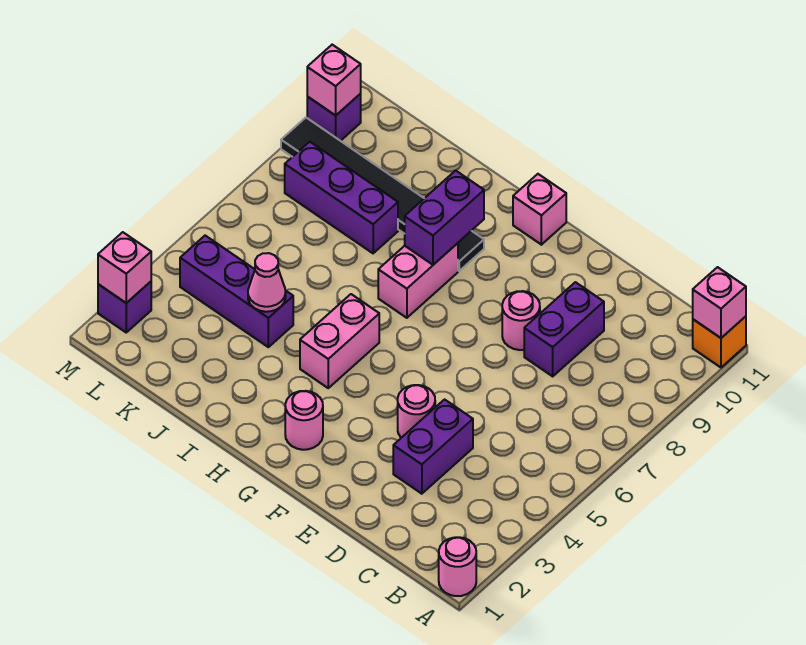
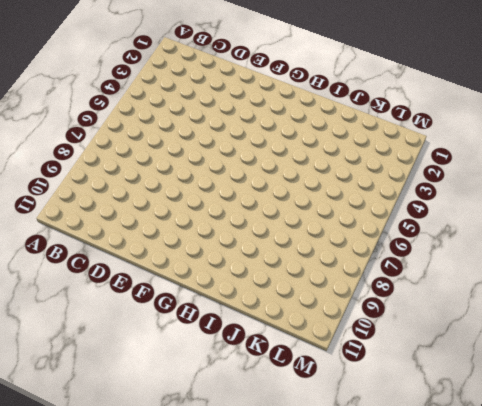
none -> pink 1x1 round brick [439,537,476,596]
none -> orange 1x1 brick [693,316,746,367]
none -> purple 1x2 brick [393,400,473,494]

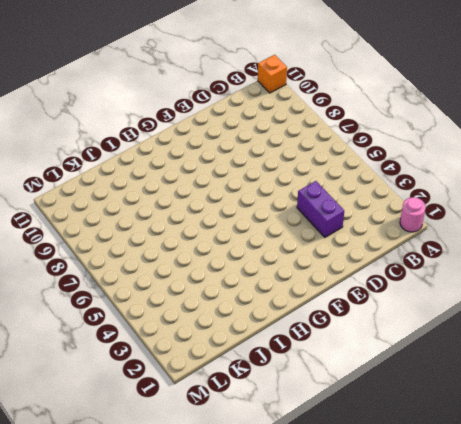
none -> purple 1x2 brick [524,282,604,376]
none -> pink 1x1 round brick [398,385,435,438]
none -> pink 1x1 round brick [502,291,540,350]

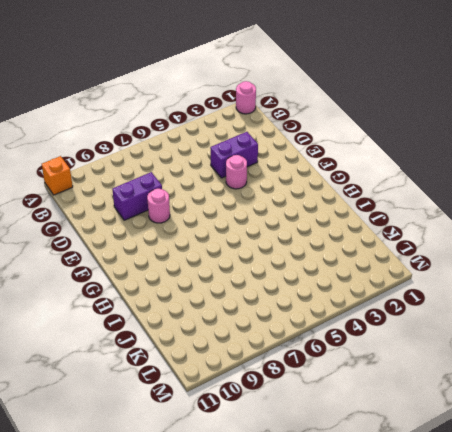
none -> pink 1x1 round brick [285,391,323,450]
none -> pink 1x1 brick [513,174,566,245]
none -> pink 1x2 brick [300,294,379,388]

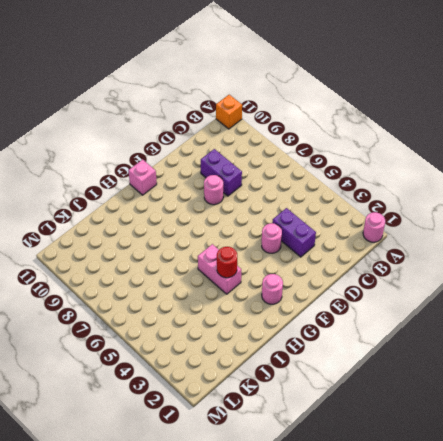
red 1x1 round brick [217,247,237,278] -> none
none -> pink 1x2 brick [378,243,458,318]
none -> black 1x6 tile [281,118,484,271]
none -> purple 1x3 brick [180,236,293,347]

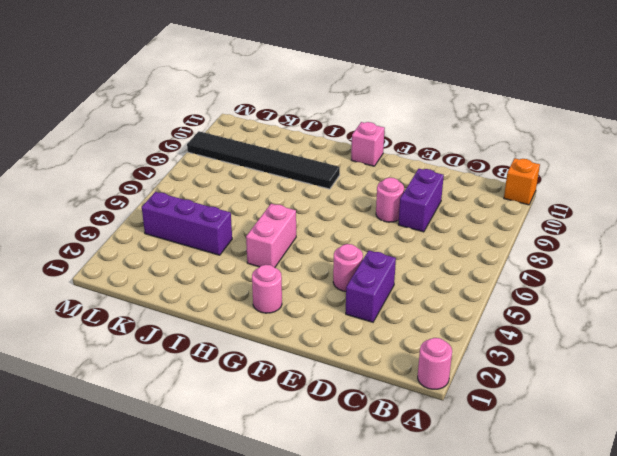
none -> pink 1x2 brick [378,243,458,318]
none -> purple 1x3 brick [285,142,398,253]
none -> purple 1x1 brick [98,282,151,332]

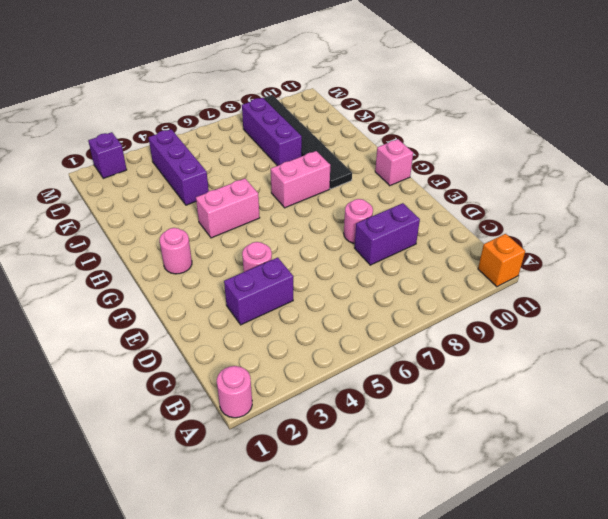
none -> purple 1x1 brick [307,94,361,141]
none -> pink 1x1 brick [693,267,746,338]
none -> purple 1x2 brick [405,171,484,265]

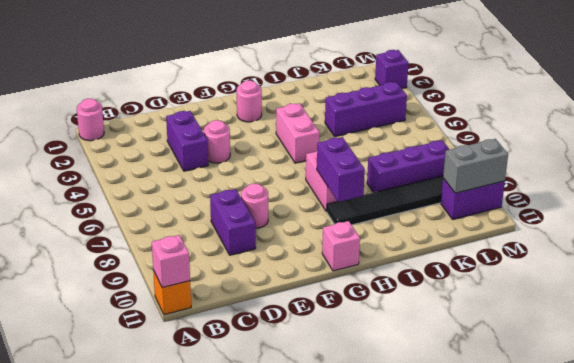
purple 1x2 brick [441,178,505,219] -> purple 1x1 brick [307,94,361,141]
grey 1x2 brick [443,139,508,193] -> pink 1x1 brick [307,45,361,115]
none -> pink 1x1 cone [248,253,286,312]
none -> pink 1x1 brick [98,232,151,303]

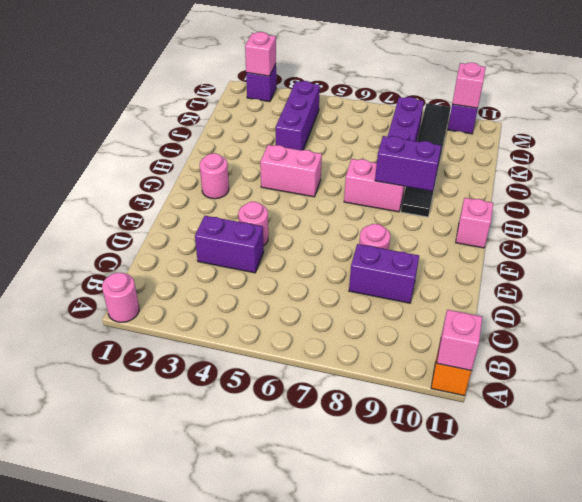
none -> pink 1x1 cone [248,253,286,312]

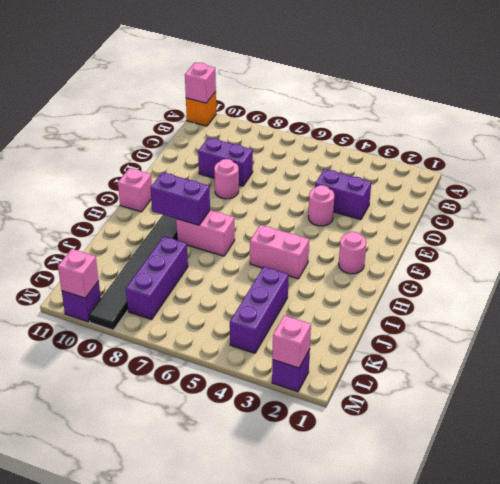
none -> pink 1x1 round brick [439,537,476,596]
none -> pink 1x1 cone [248,253,286,312]

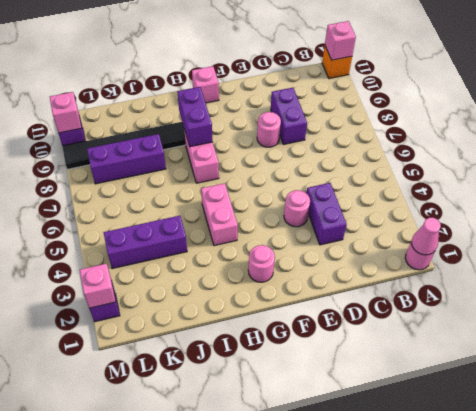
pink 1x1 cone [411,218,441,255] -> pink 1x1 cone moved to [248,253,286,312]

